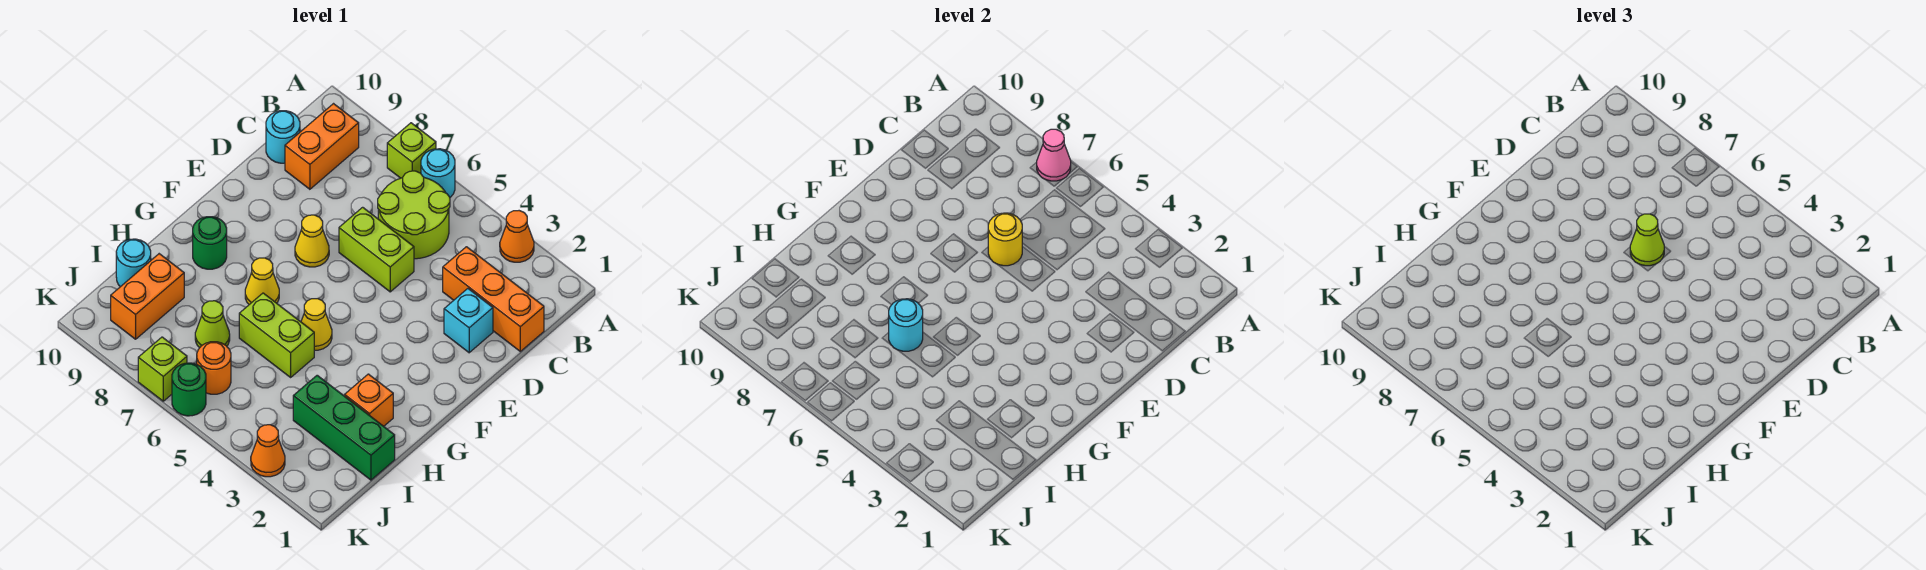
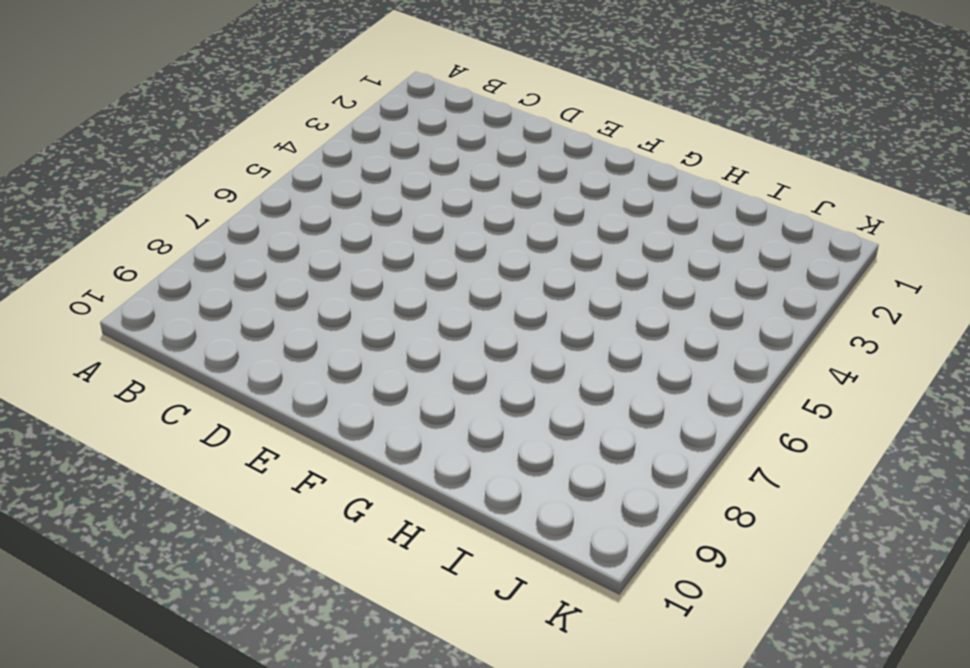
none -> orange 1x1 cone [500,211,534,262]
none -> cyan 1x1 round brick [421,149,455,197]
none -> lime 1x1 brick [387,123,436,178]

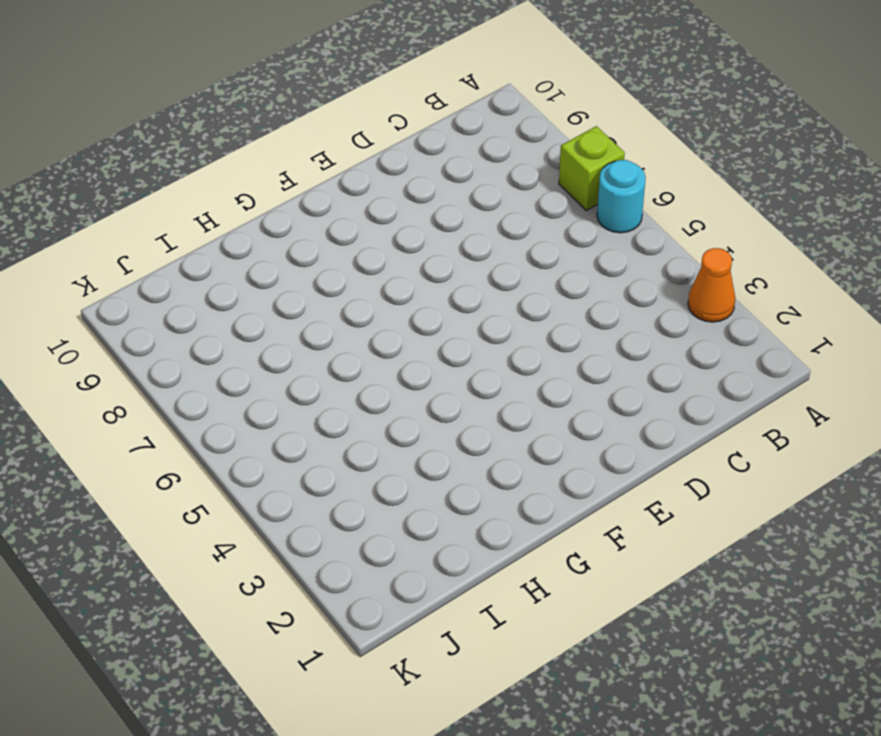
none -> lime 2x2 round brick [378,171,450,259]
none -> orange 1x2 brick [285,104,359,189]
none -> orange 1x3 brick [443,247,544,351]

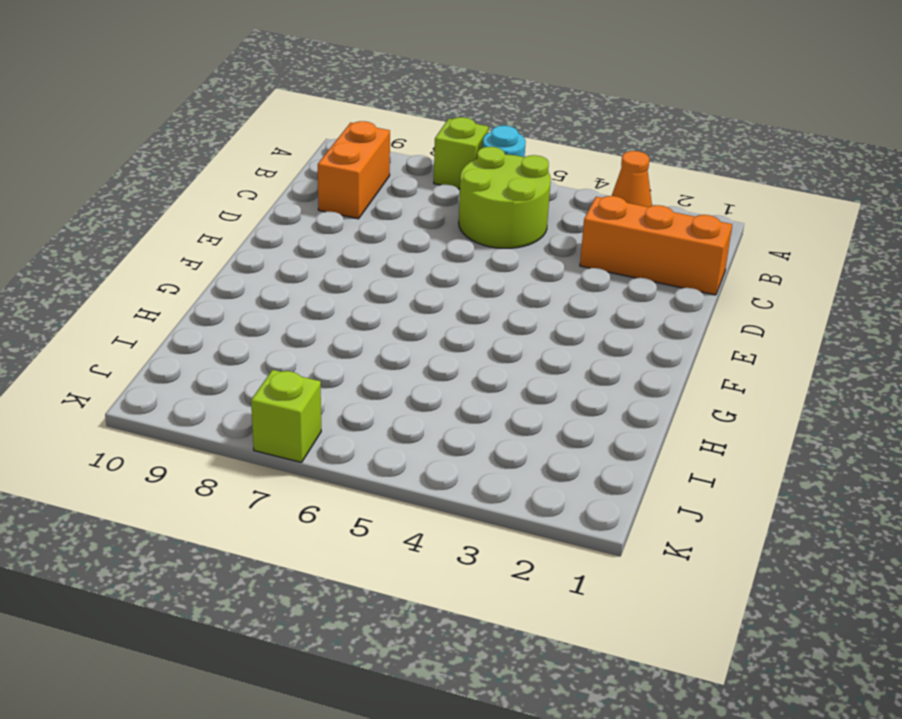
none -> cyan 1x1 round brick [266,111,300,163]
none -> cyan 1x1 brick [444,289,493,353]
none -> lime 1x2 brick [339,207,414,292]

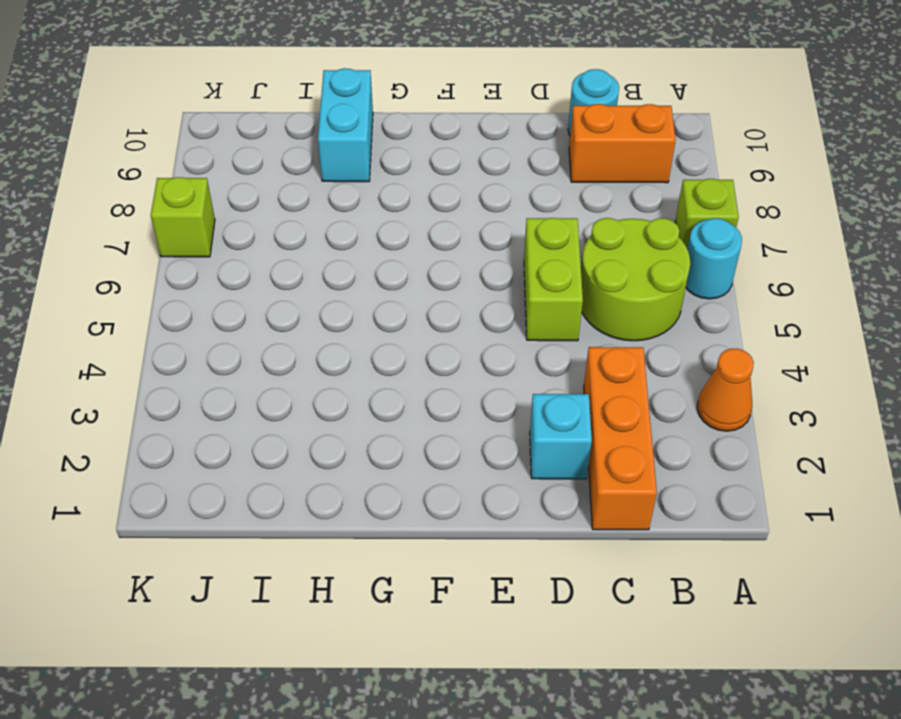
cyan 1x2 brick [318,68,373,182] -> none
none -> yellow 1x1 cone [295,215,329,267]
none -> yellow 1x1 cone [301,299,332,350]
none -> yellow 1x1 cone [245,258,279,304]

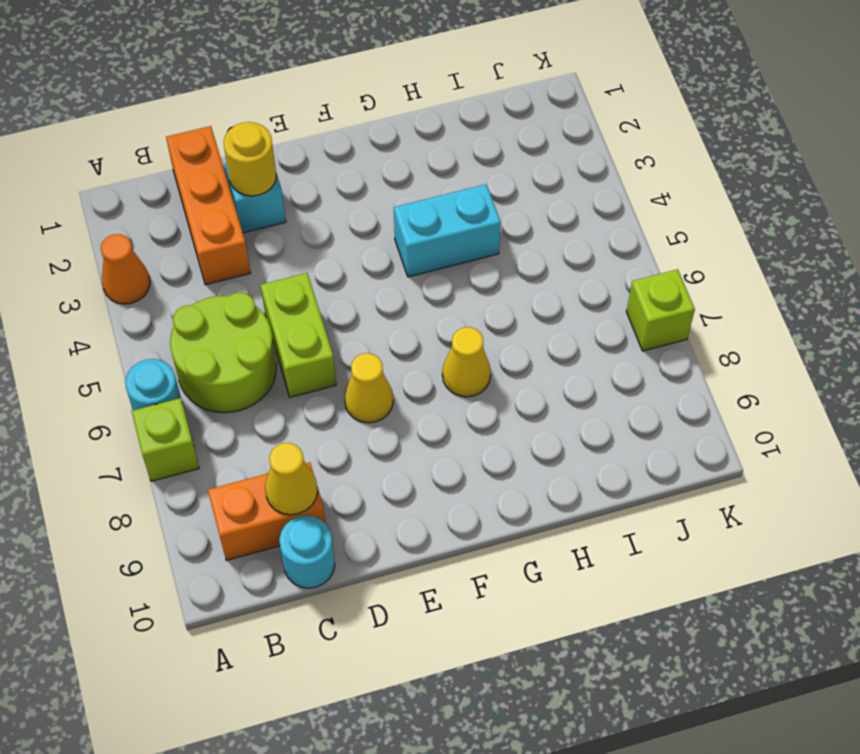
yellow 1x1 cone [265,443,318,515] -> yellow 1x1 cone moved to [301,299,332,350]
yellow 1x1 round brick [224,122,276,196] -> yellow 1x1 round brick moved to [988,213,1022,266]
cyan 1x2 brick [394,184,501,277] -> none
none -> green 1x1 round brick [193,217,227,269]
none -> orange 1x1 brick [345,374,393,426]
none -> lime 1x2 brick [239,293,314,377]

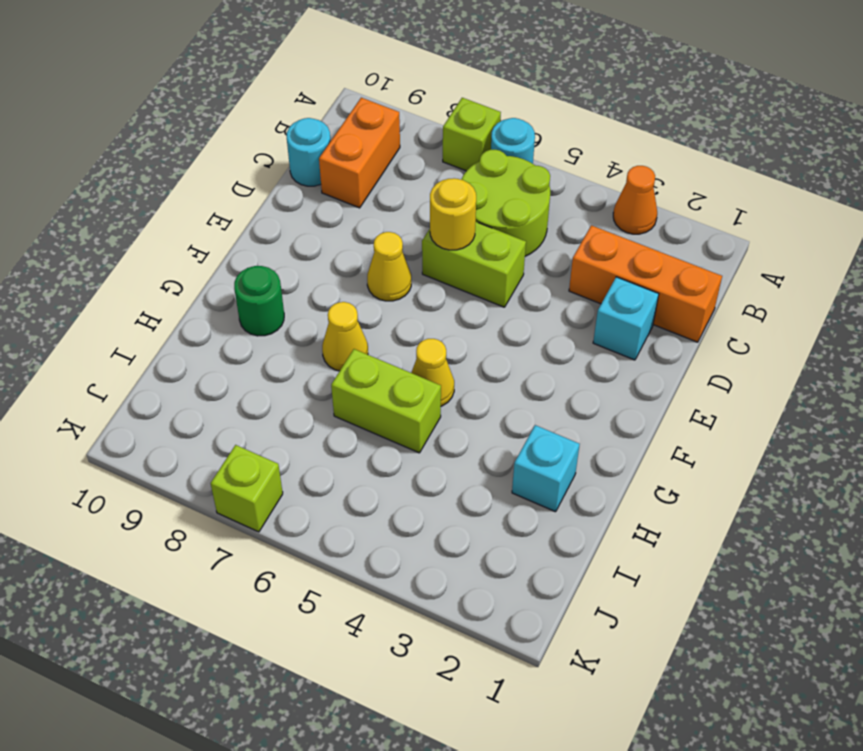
cyan 1x1 brick [512,425,580,512] -> orange 1x1 brick [345,374,393,426]
none -> green 1x3 brick [293,375,395,480]
none -> lime 1x1 cone [195,301,230,348]
none -> orange 1x2 brick [111,254,184,339]

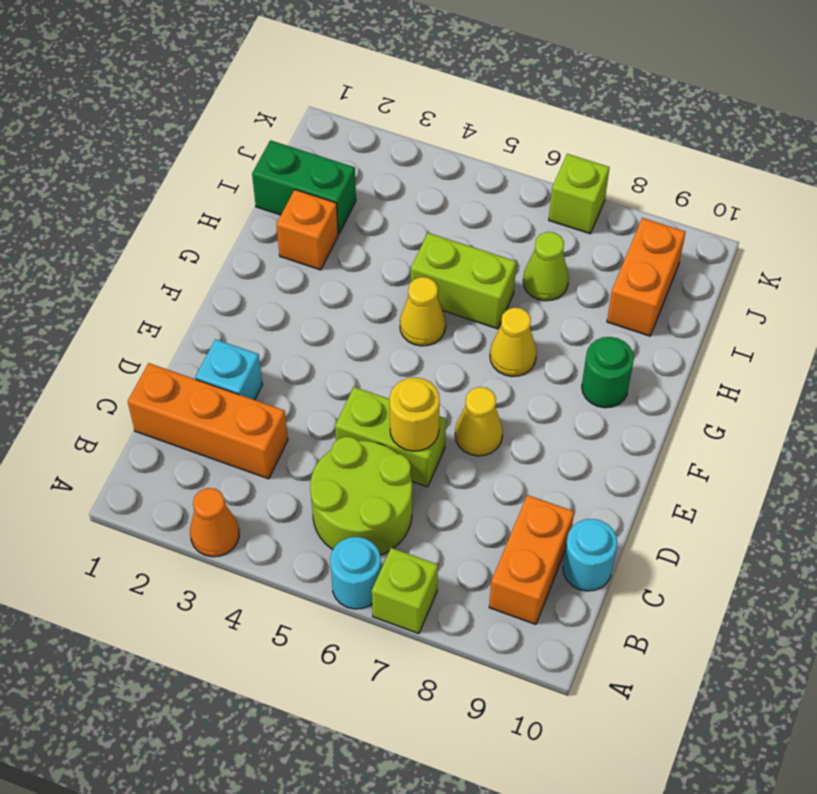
green 1x2 brick [252,140,356,234] -> green 1x3 brick [293,375,395,480]
none -> cyan 1x1 round brick [116,239,151,287]
none -> orange 1x1 round brick [197,342,231,394]
none -> orange 1x1 cone [251,425,285,477]

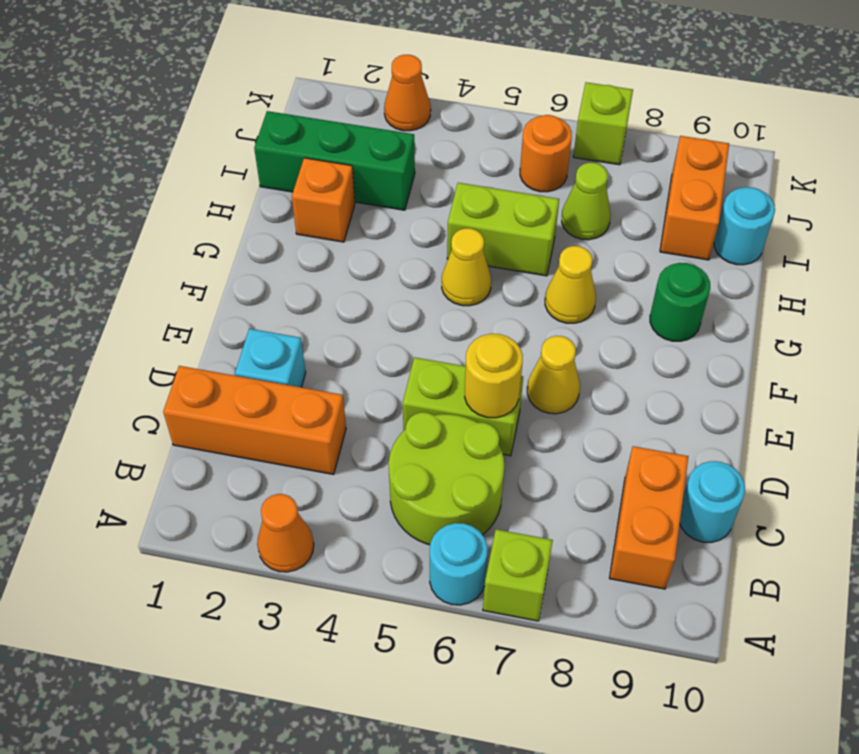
none -> green 1x1 round brick [172,363,206,416]
none -> pink 1x1 cone [1037,129,1071,181]
none -> cyan 1x1 round brick [889,299,923,351]

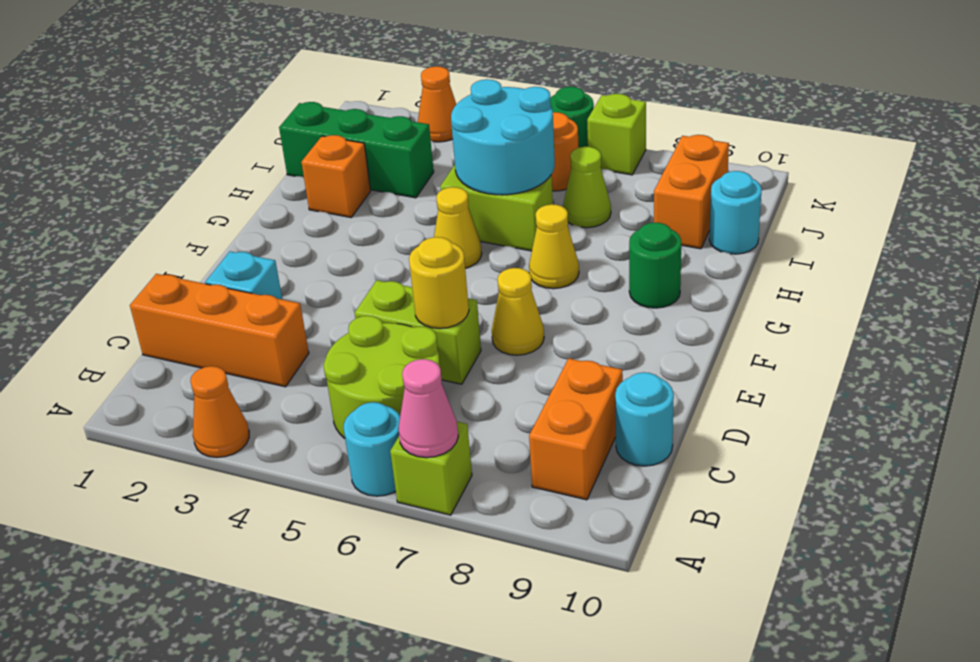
cyan 2x2 round brick [451,79,555,195] -> cyan 1x1 round brick [889,299,923,351]
none -> lime 1x1 cone [1630,214,1664,266]

